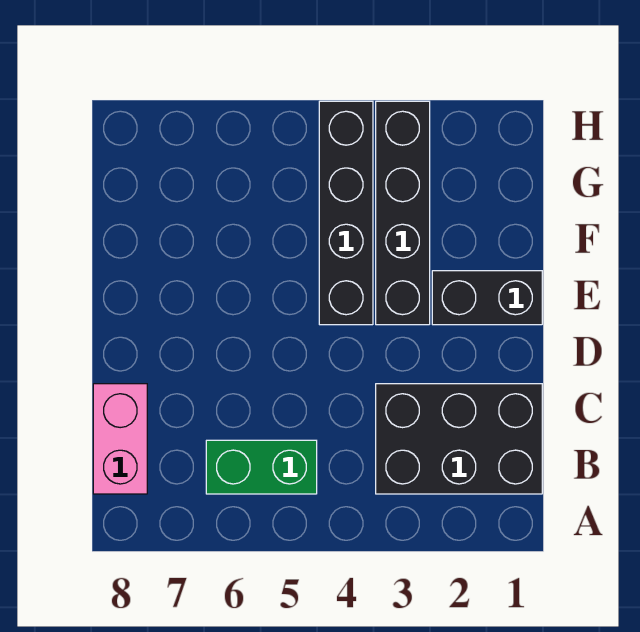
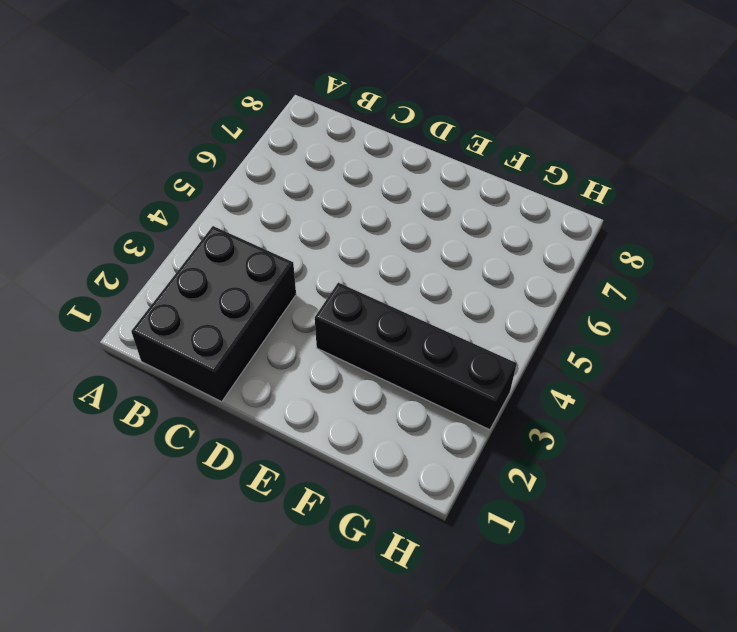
none -> green 1x2 brick [206,440,317,494]
none -> pink 1x2 brick [93,384,147,494]

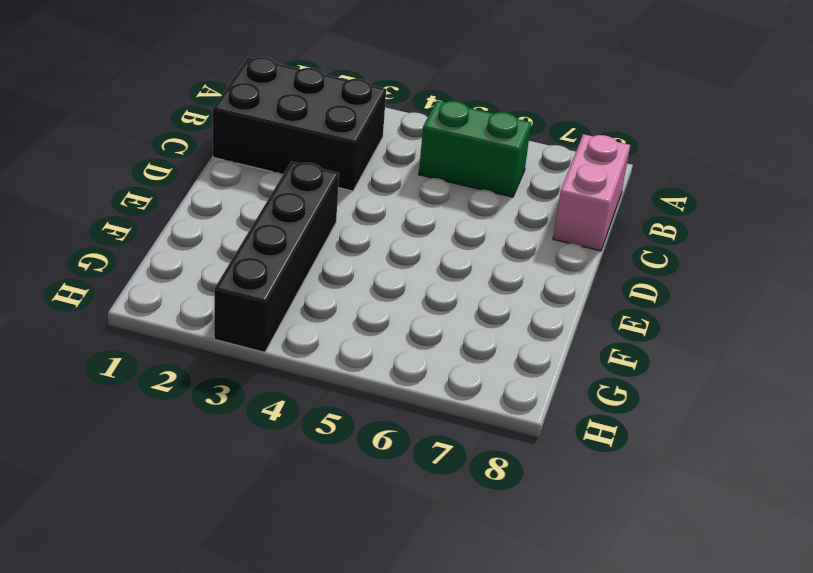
none -> black 1x2 brick [432,271,542,325]
none -> black 1x4 brick [319,101,373,325]

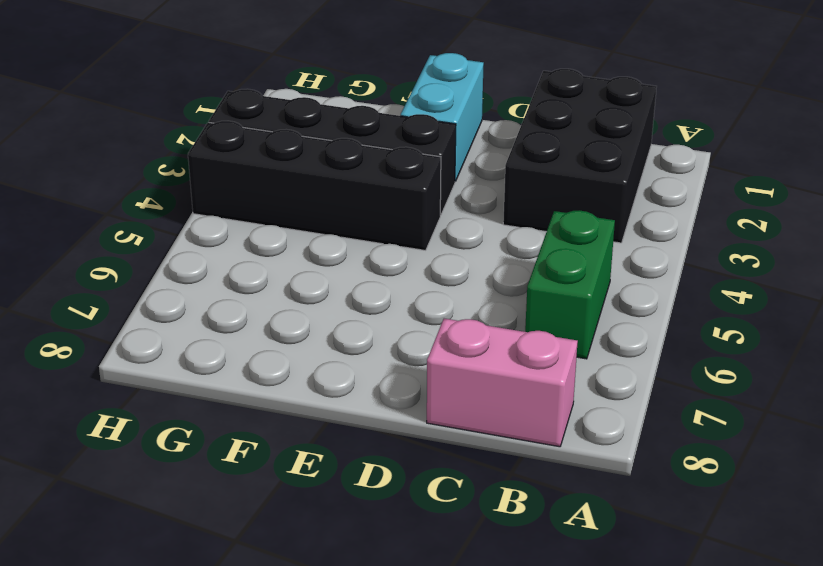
cyan 1x2 brick [401,53,484,181] -> black 1x2 brick [432,271,542,325]

